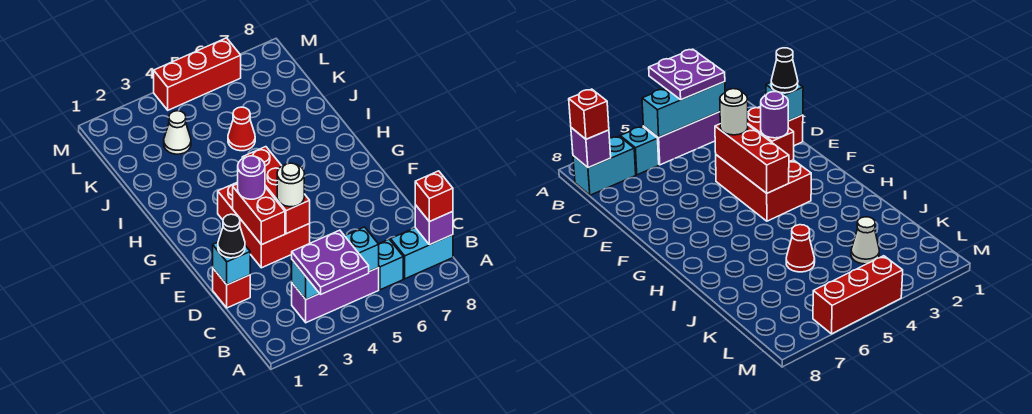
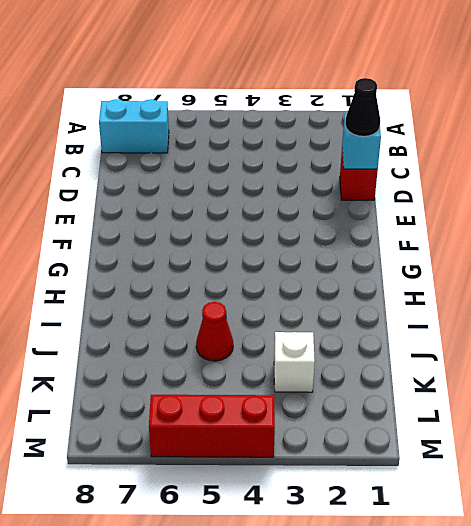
white 1x1 brick [274,332,315,392] -> white 1x1 cone [164,111,191,154]
none -> purple 1x3 brick [292,268,379,323]
none -> cyan 1x1 brick [378,239,403,290]
none -> red 2x3 brick [218,182,310,268]

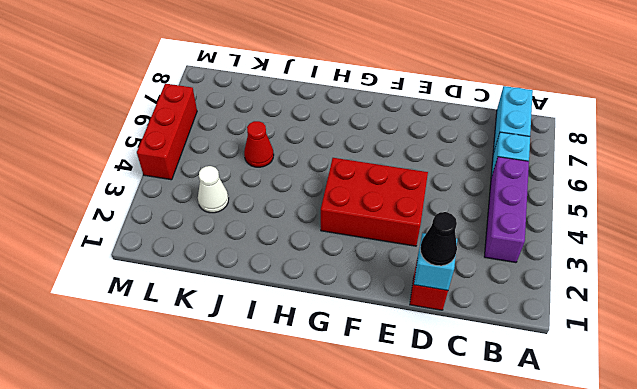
none -> cyan 1x3 brick [292,227,379,299]
none -> purple 1x1 brick [415,205,453,245]
none -> red 1x2 brick [233,184,285,245]

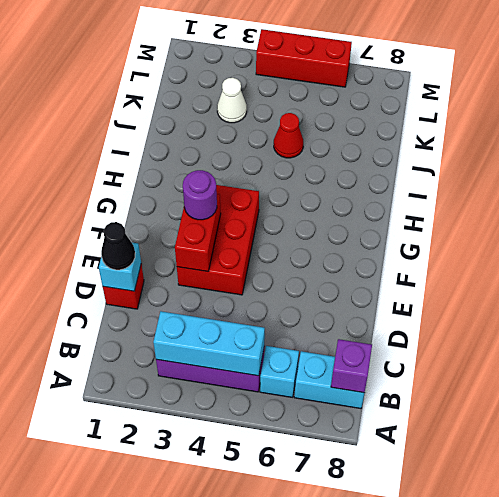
none -> red 1x3 brick [242,147,310,234]
none -> purple 2x2 plate [292,230,369,294]
none -> red 1x1 brick [415,171,453,222]

